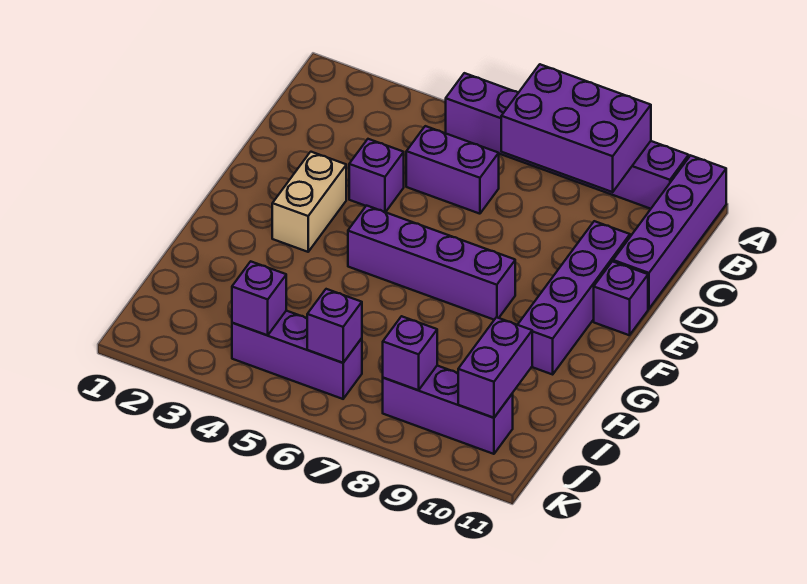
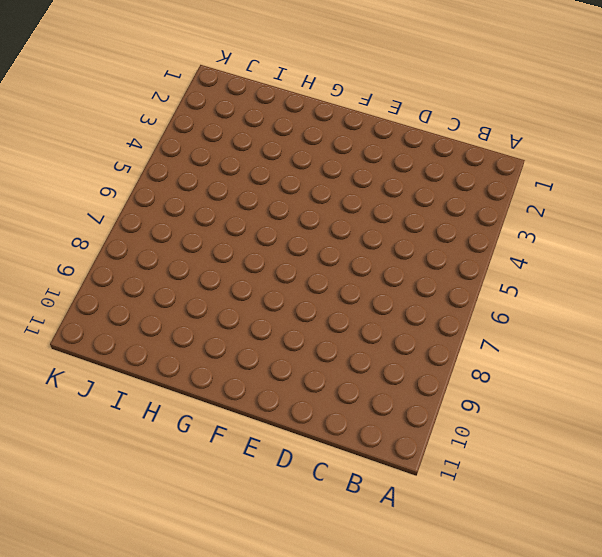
none -> purple 1x6 brick [446,73,689,209]
none -> purple 1x4 brick [613,155,726,309]
none -> purple 1x2 brick [406,126,499,214]

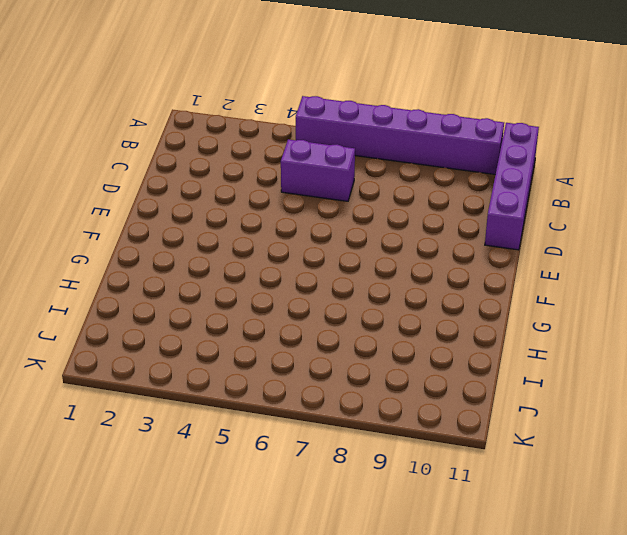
none -> purple 1x1 brick [349,139,404,212]
none -> purple 1x4 brick [518,221,630,374]
none -> tan 1x2 brick [272,152,346,252]

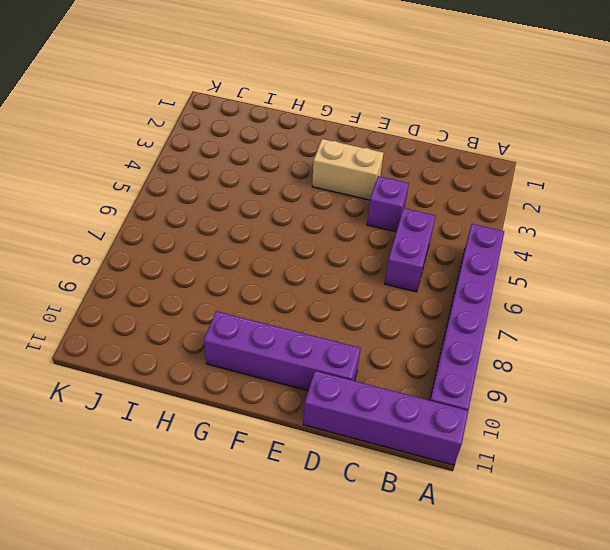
none -> purple 1x1 brick [594,261,648,335]
none -> purple 1x4 brick [348,206,515,320]
none -> purple 1x3 brick [232,311,362,399]

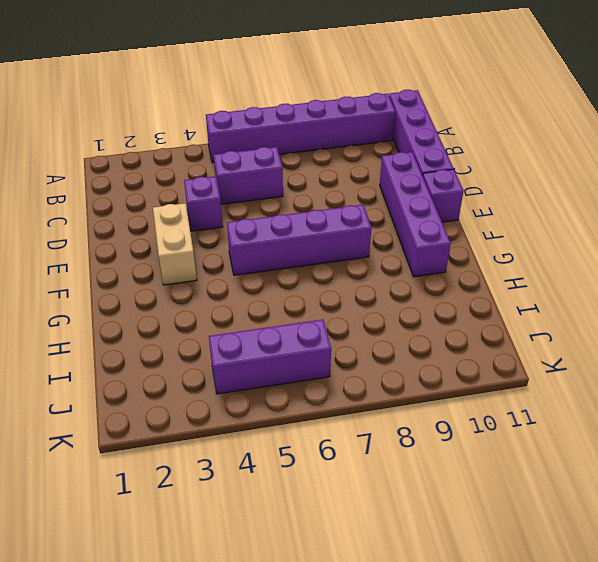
none -> purple 1x3 brick [383,366,513,454]
none -> purple 2x3 brick [501,64,651,192]
none -> purple 1x2 brick [458,317,532,418]

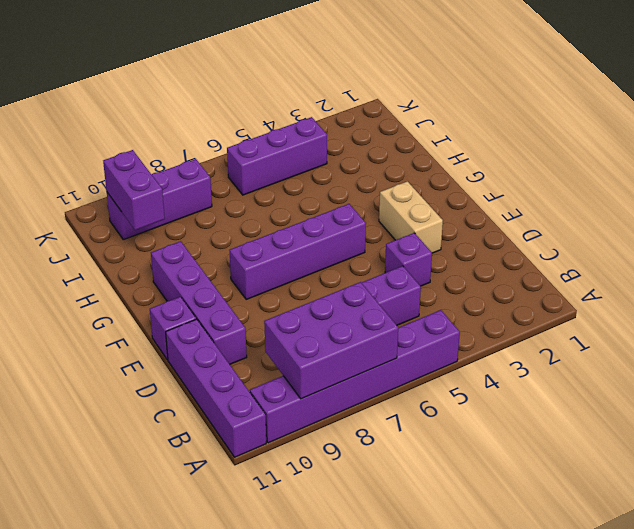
none -> purple 1x1 brick [232,261,286,335]
none -> purple 1x1 brick [307,289,362,363]
none -> purple 1x1 brick [383,316,437,390]

